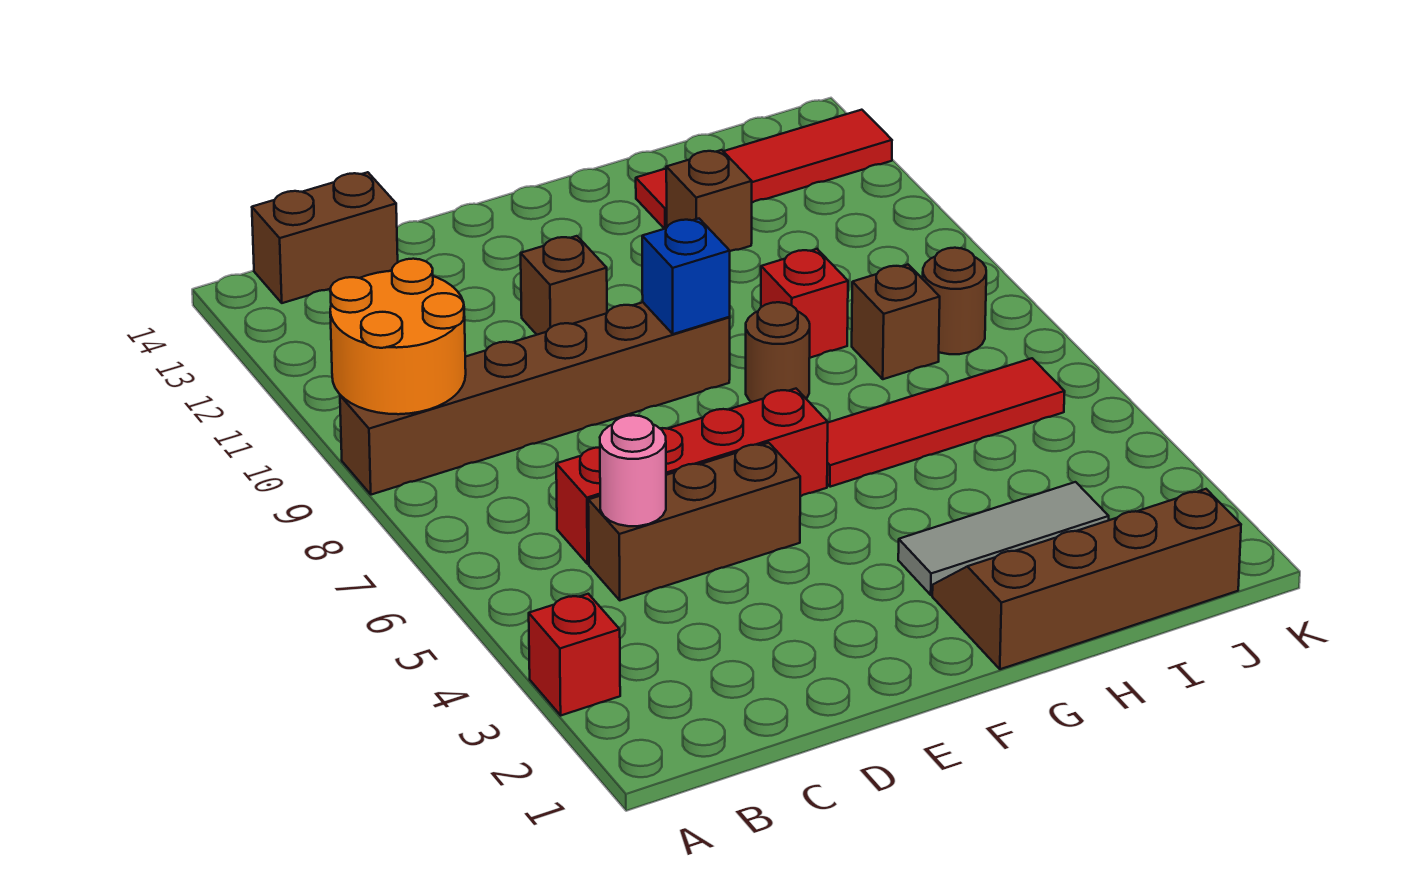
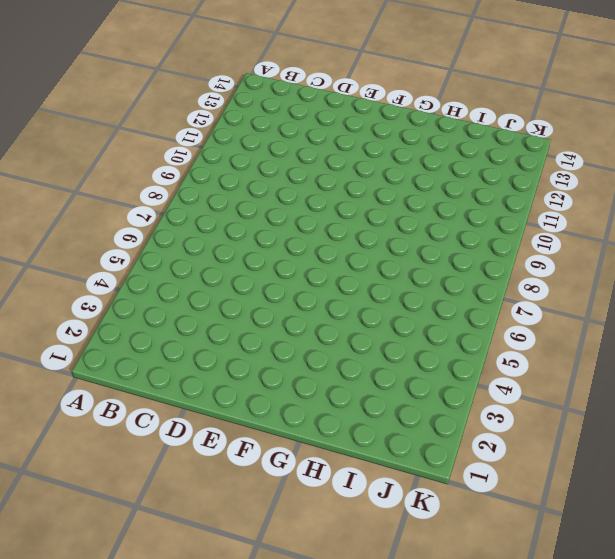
none -> red 1x1 brick [529,594,620,715]
none -> brown 1x6 brick [340,302,730,495]
none -> brown 1x2 brick [252,172,398,303]

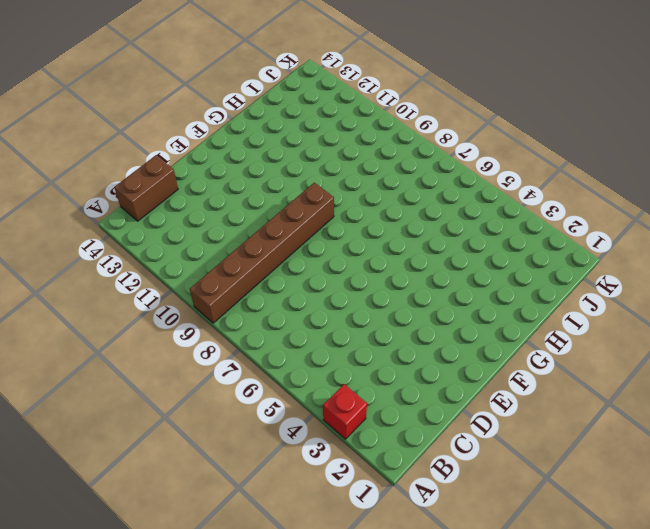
none -> brown 1x3 brick [588,443,800,600]
none -> red 1x4 brick [556,389,828,564]
none -> brown 1x1 brick [521,236,607,335]

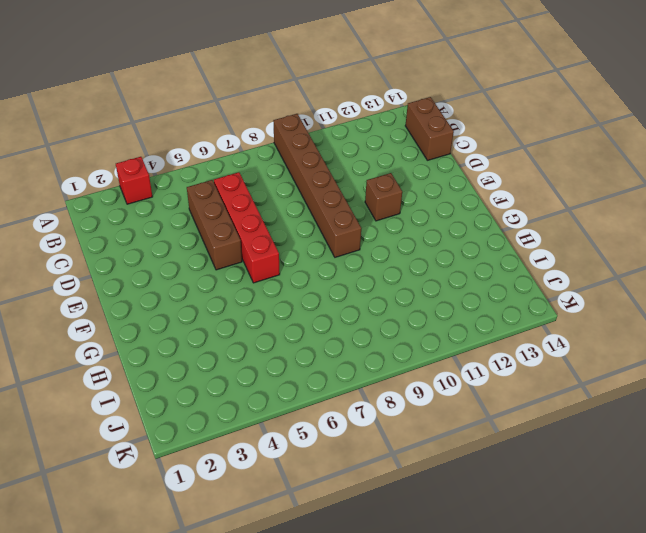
none -> brown 2x4 slope [932,489,1241,669]
none -> grey 1x3 tile [898,482,1109,595]
none -> red 1x4 tile [827,358,1065,487]

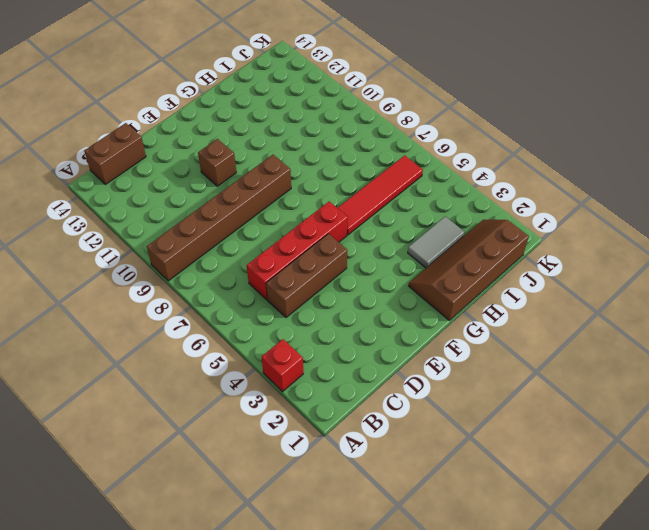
grey 1x2 tile [408,217,464,268] -> grey 1x3 tile [898,482,1109,595]
none -> brown 1x1 round brick [746,302,810,402]
none -> red 1x1 brick [761,249,848,358]
none -> brown 1x1 brick [666,150,752,251]

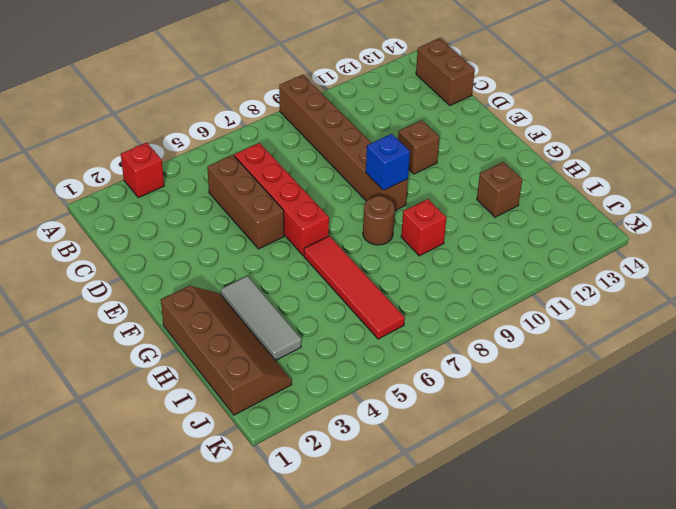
none -> red 1x4 tile [636,110,892,229]
none -> brown 1x1 brick [852,265,940,379]
none -> brown 1x1 round brick [923,248,986,354]

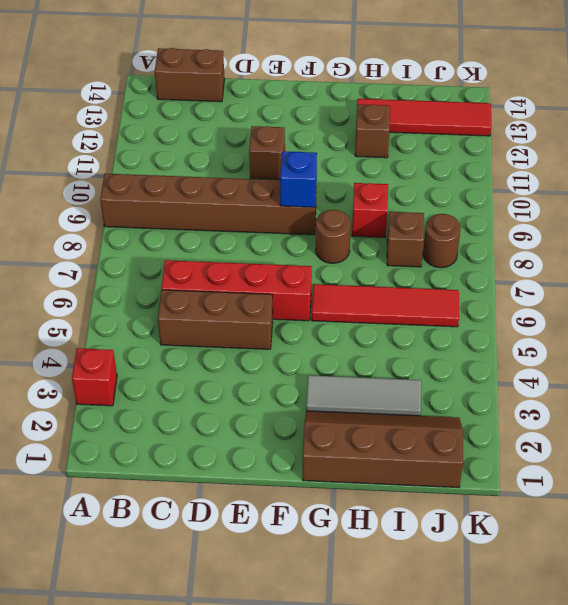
none -> orange 2x2 round brick [330,259,466,414]
none -> pink 1x1 round brick [600,415,666,526]

